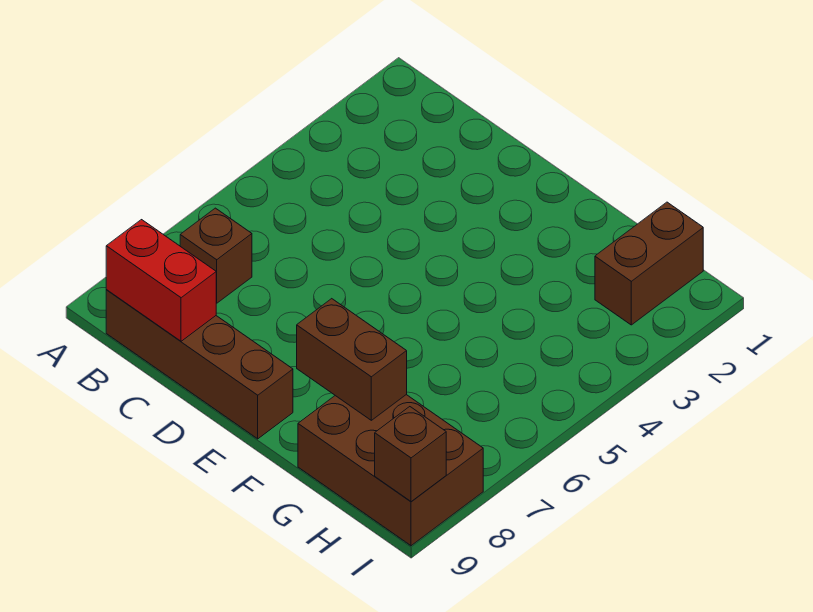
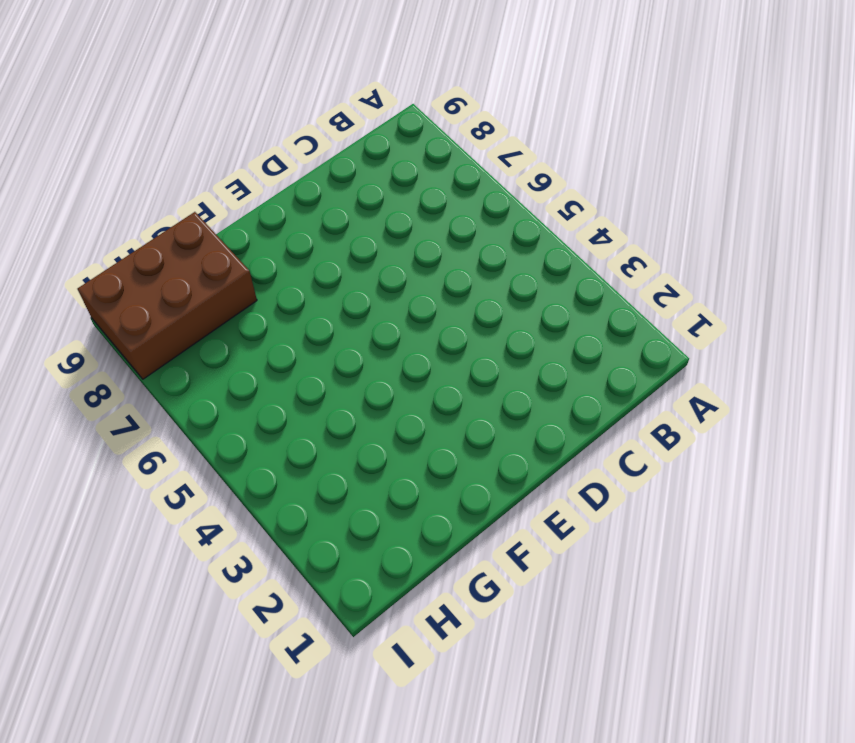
none -> brown 1x1 brick [180,208,252,303]
none -> brown 1x4 brick [106,290,293,439]

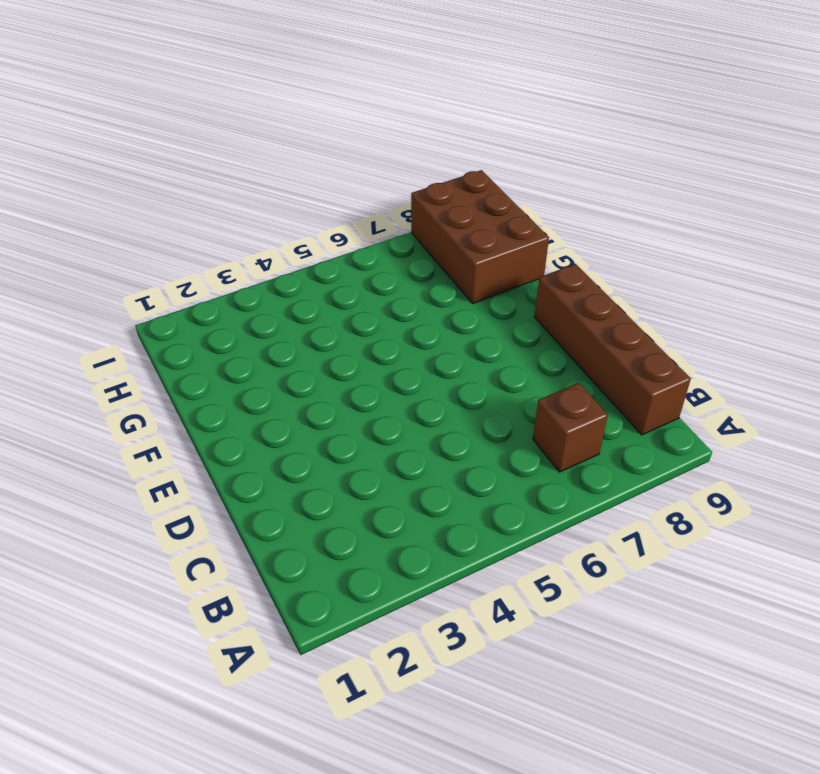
none -> brown 1x2 brick [595,202,703,325]
none -> red 1x2 brick [106,220,216,341]

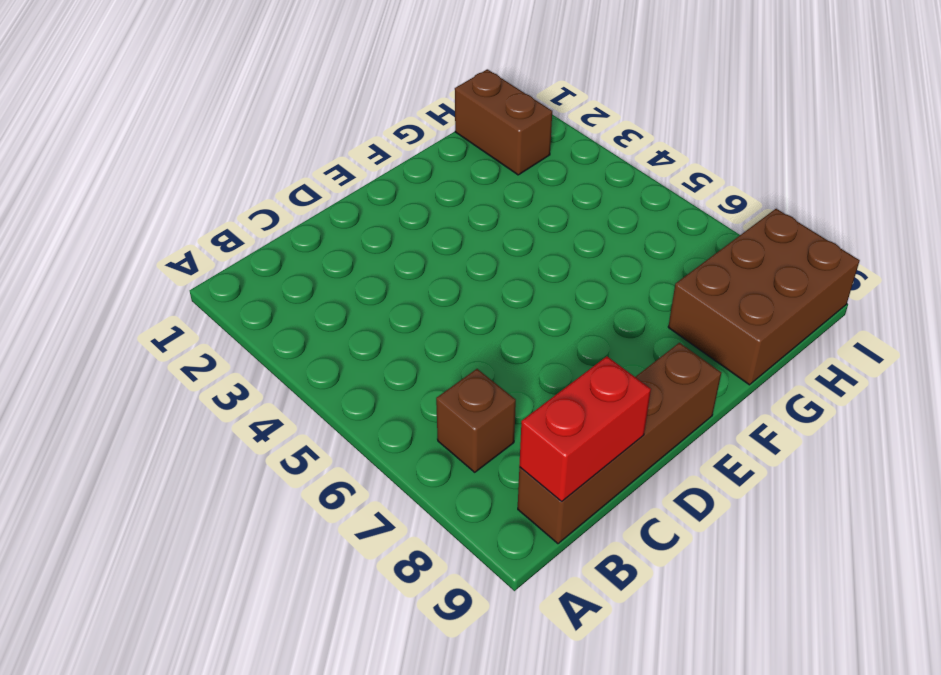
none -> brown 1x2 brick [297,299,407,420]
none -> brown 1x1 brick [375,407,446,502]

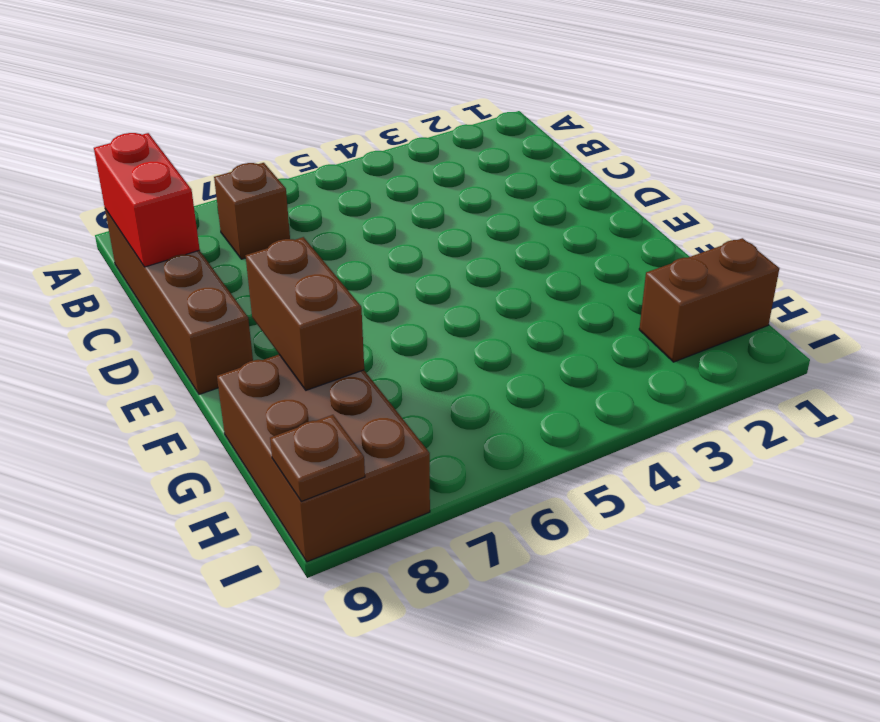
brown 1x1 plate [270,415,365,501] -> brown 1x1 brick [375,407,446,502]

